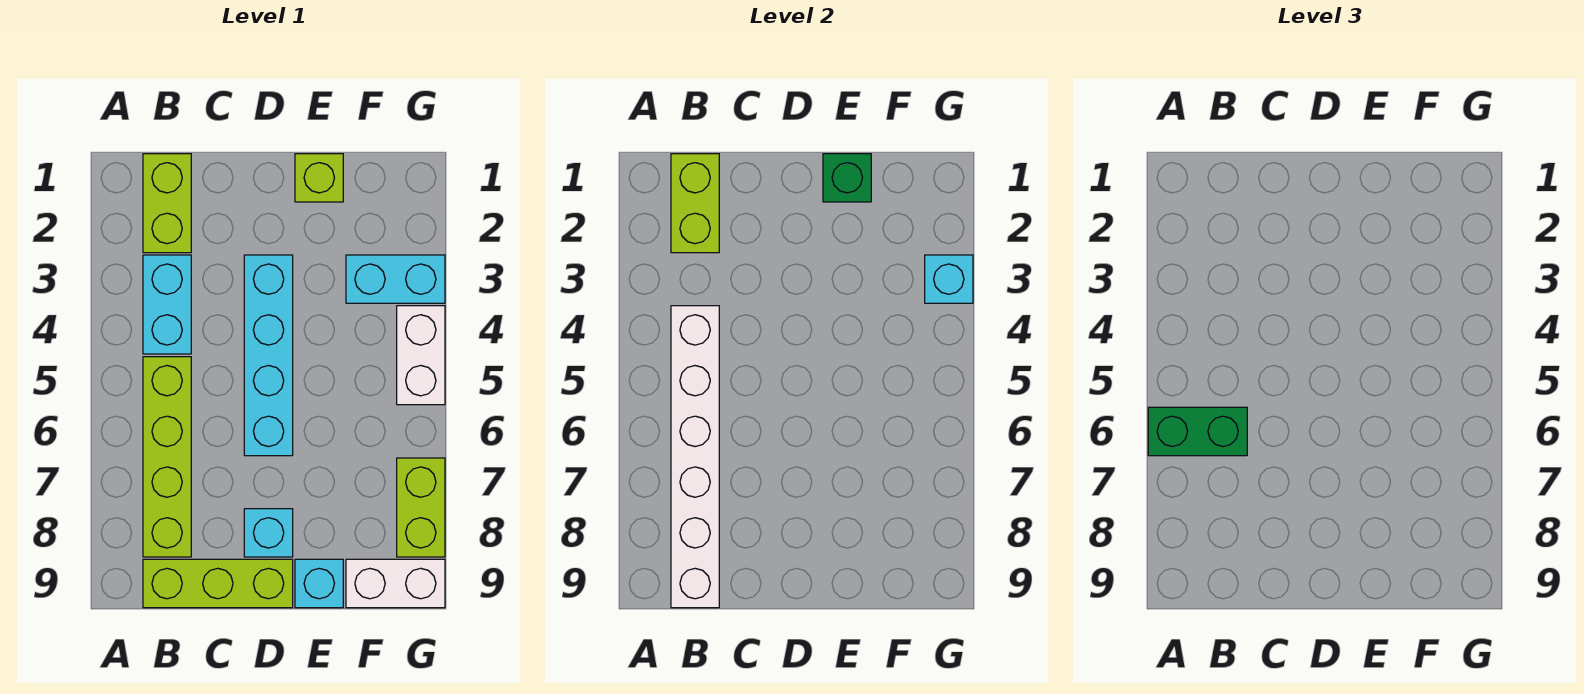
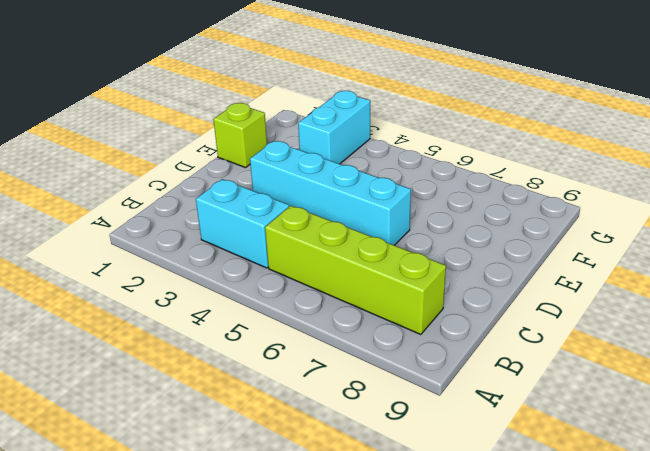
none -> lime 1x2 brick [143,154,191,253]
none -> lime 1x3 brick [143,559,293,608]
none -> cyan 1x1 brick [244,509,293,557]

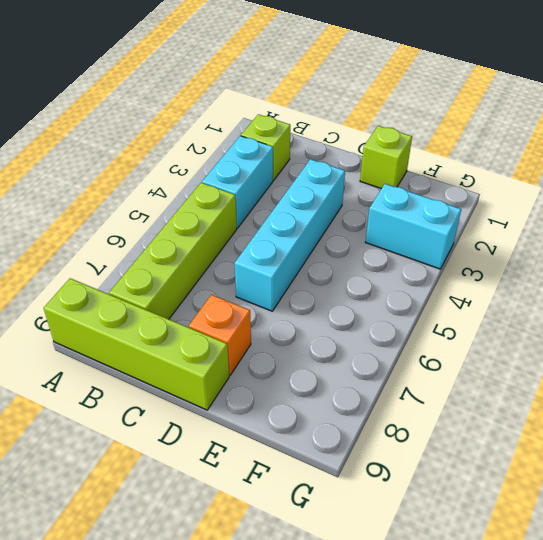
lime 1x4 brick [44,278,229,410] -> lime 1x3 brick [143,559,293,608]
lime 1x1 brick [241,114,290,180] -> lime 1x2 brick [143,154,191,253]
orange 1x1 brick [189,295,251,375] -> cyan 1x1 brick [244,509,293,557]
none -> cyan 1x1 brick [295,559,343,608]
none -> white 1x2 brick [346,559,445,608]
none -> white 1x2 brick [397,306,445,405]

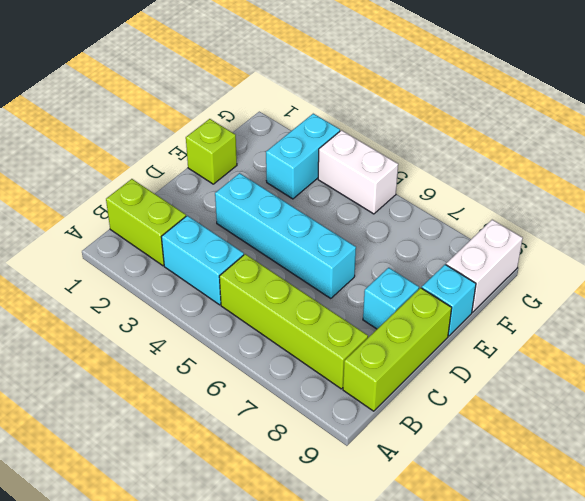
none -> lime 1x2 brick [397,458,445,557]
none -> lime 1x2 brick [671,154,719,253]
none -> white 1x6 brick [671,306,719,608]

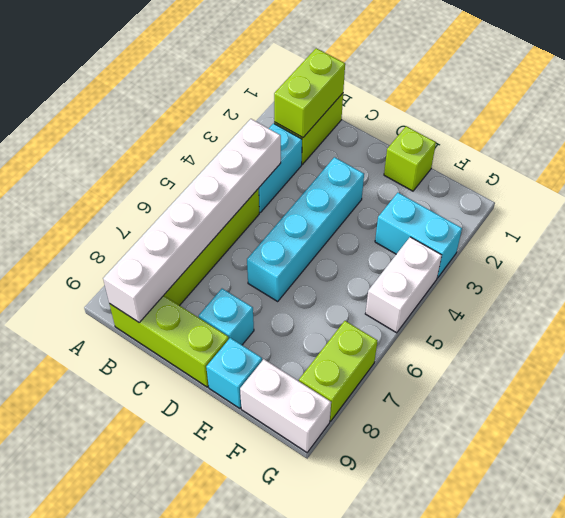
none -> green 1x1 brick [823,154,871,202]
none -> cyan 1x1 brick [925,255,973,303]
none -> green 1x2 brick [1148,407,1247,456]

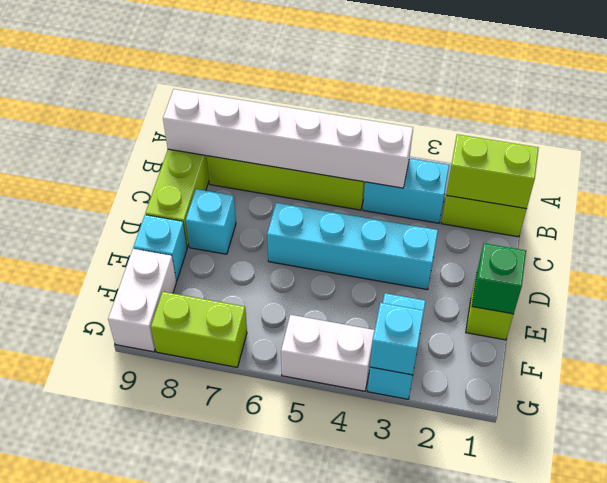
none -> green 1x2 brick [1148,407,1247,456]

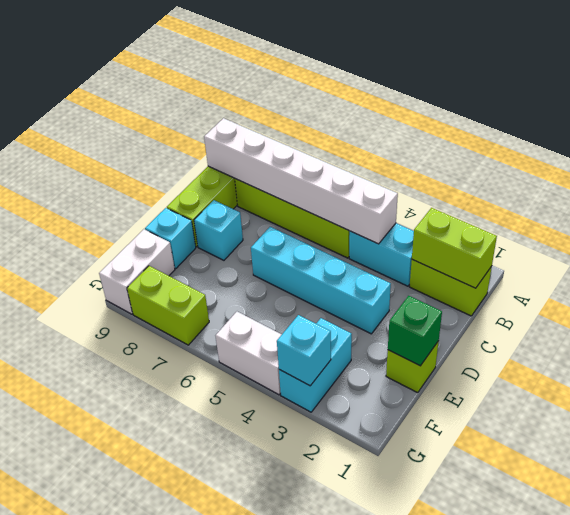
none -> green 1x2 brick [1148,407,1247,456]

